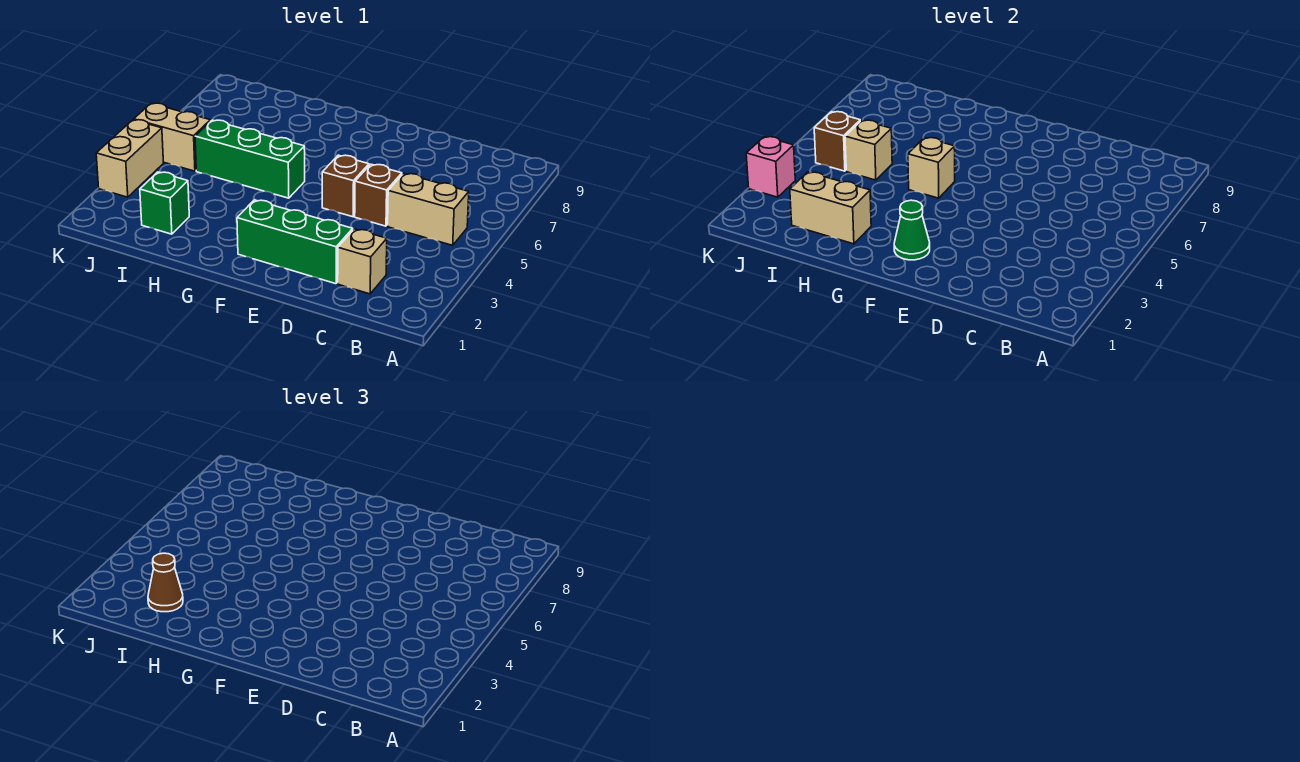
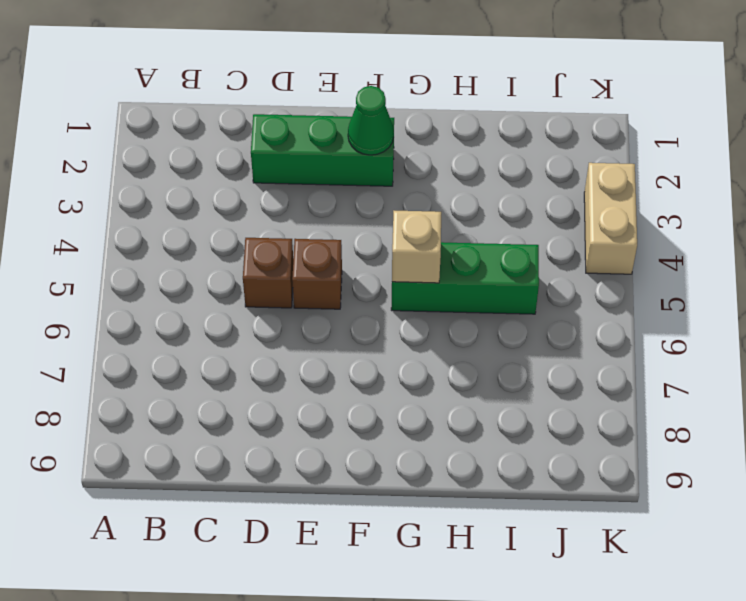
none -> tan 1x2 brick [388,173,469,245]
none -> tan 1x1 brick [338,229,387,294]
none -> green 1x1 brick [140,172,189,234]

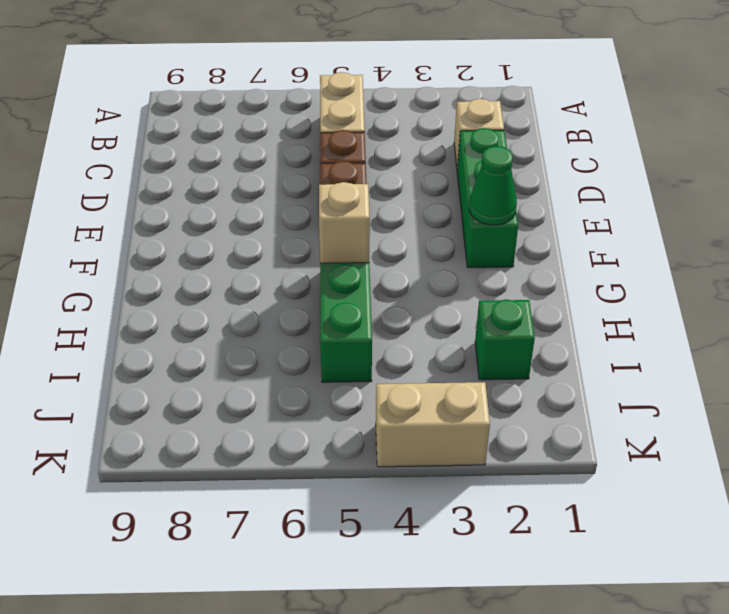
none -> tan 1x2 brick [134,103,210,171]
none -> tan 1x2 brick [790,172,871,244]
none -> tan 1x1 brick [845,120,892,180]

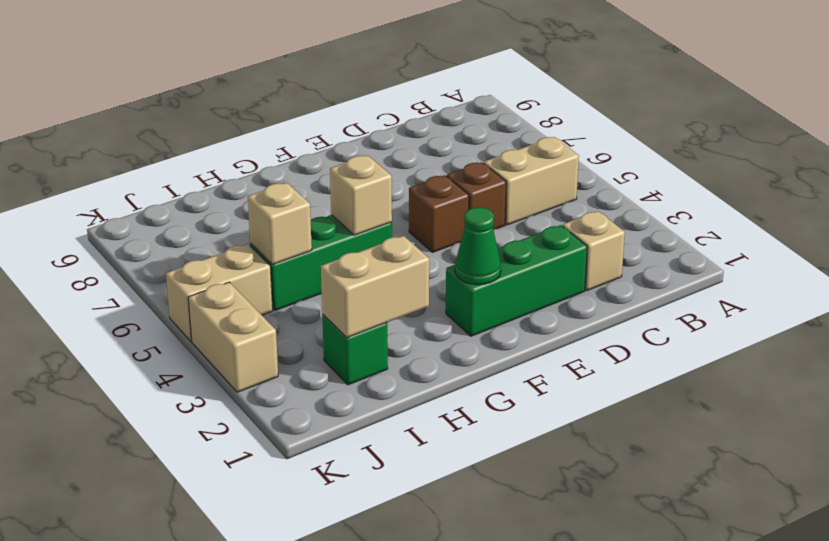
none -> brown 1x1 brick [814,112,860,171]
none -> pink 1x1 brick [746,137,795,197]
none -> brown 1x1 cone [148,553,183,612]

